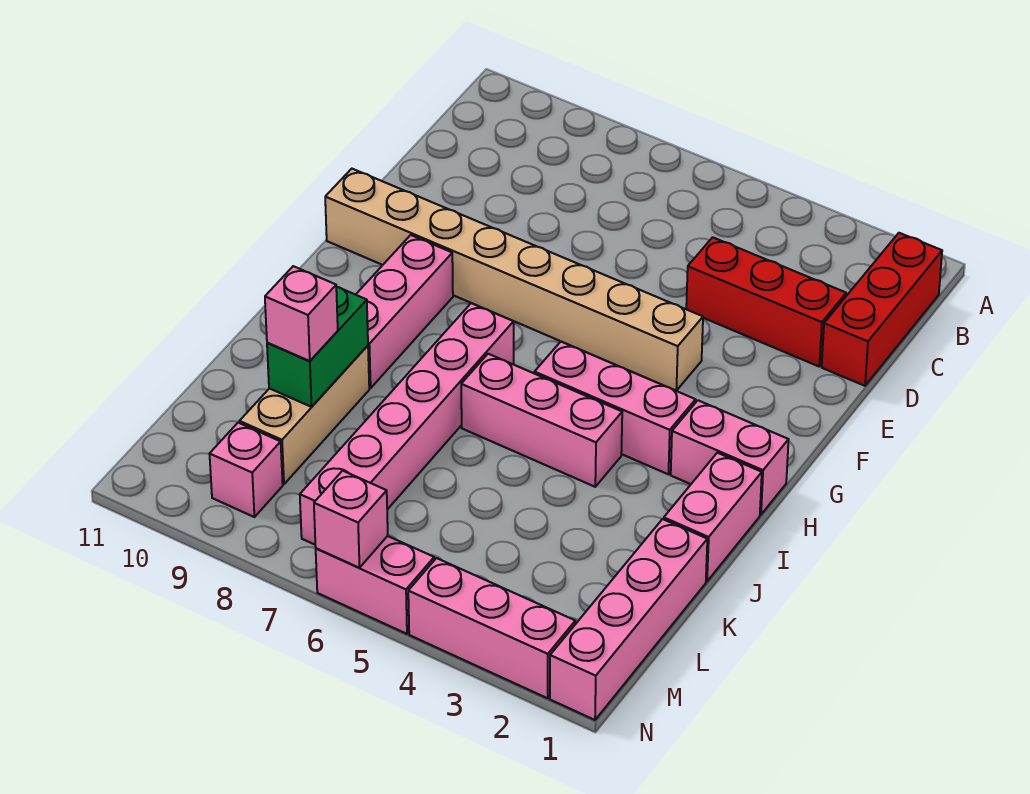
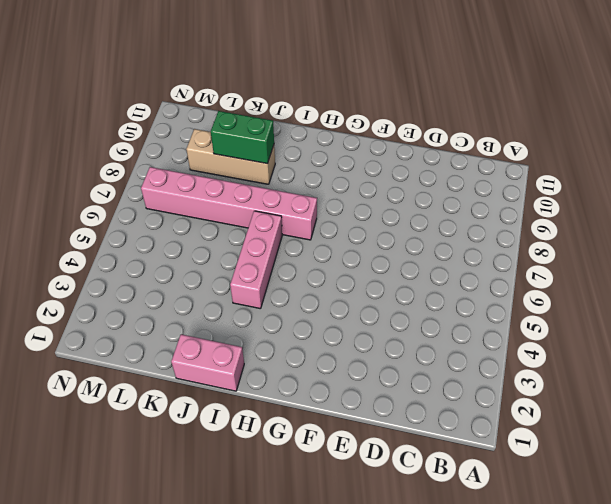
none -> red 1x3 brick [822,233,942,386]
none -> red 1x3 brick [686,237,846,366]
none -> tan 1x8 brick [325,169,703,391]

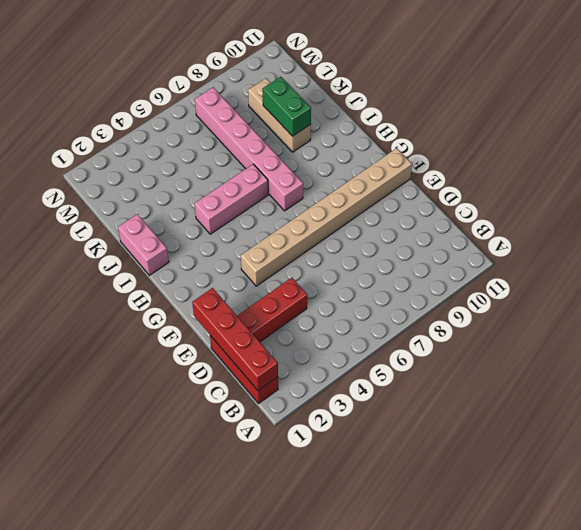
red 1x4 brick [192,288,278,391] -> none
none -> pink 1x3 brick [356,235,453,388]
none -> pink 1x2 brick [671,400,789,515]
none -> pink 1x3 brick [534,342,696,474]

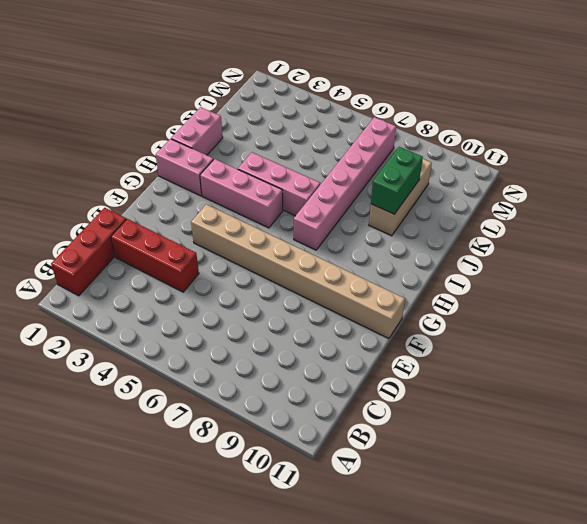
none -> pink 1x3 brick [356,235,453,388]
none -> pink 1x4 brick [550,519,707,720]
none -> pink 1x1 brick [210,423,283,517]

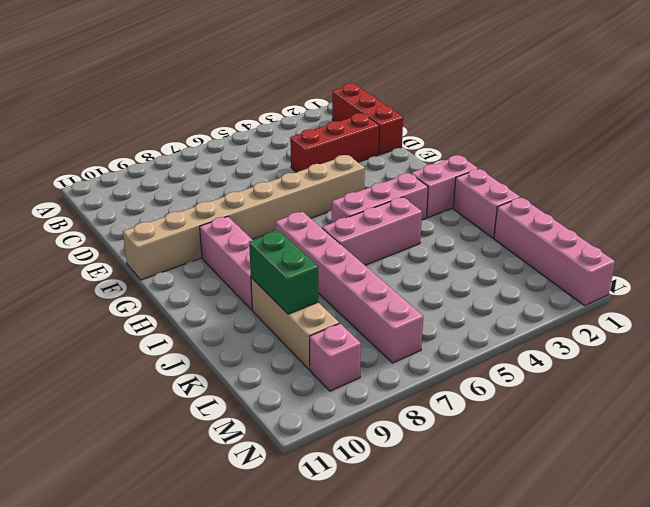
none -> pink 1x3 brick [408,558,575,698]
none -> pink 1x2 brick [316,536,434,634]
none -> pink 1x1 brick [314,471,388,568]

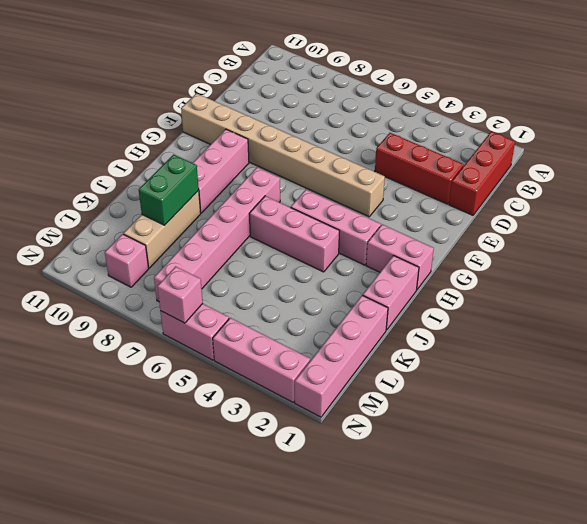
none -> pink 1x1 brick [265,266,338,361]

